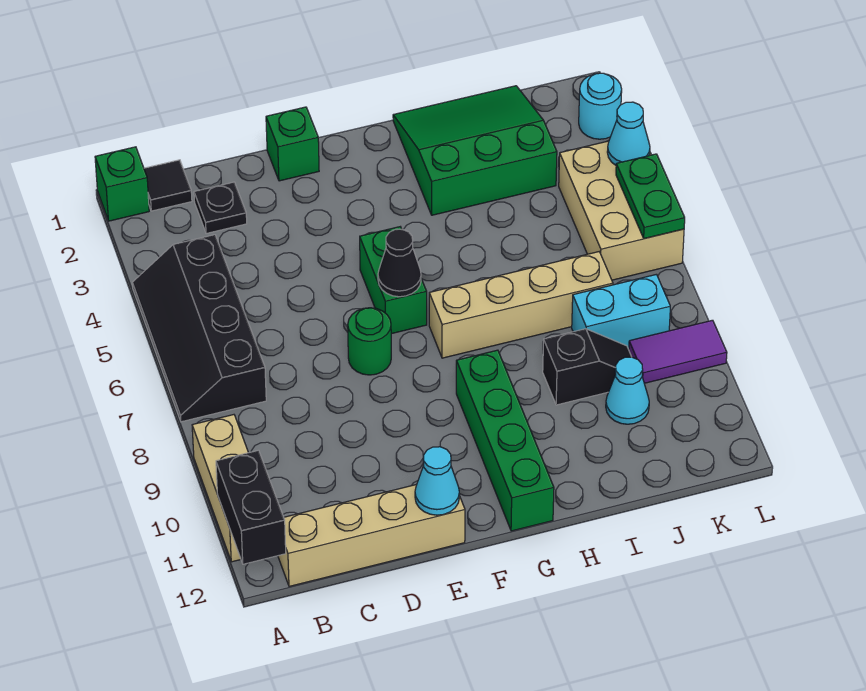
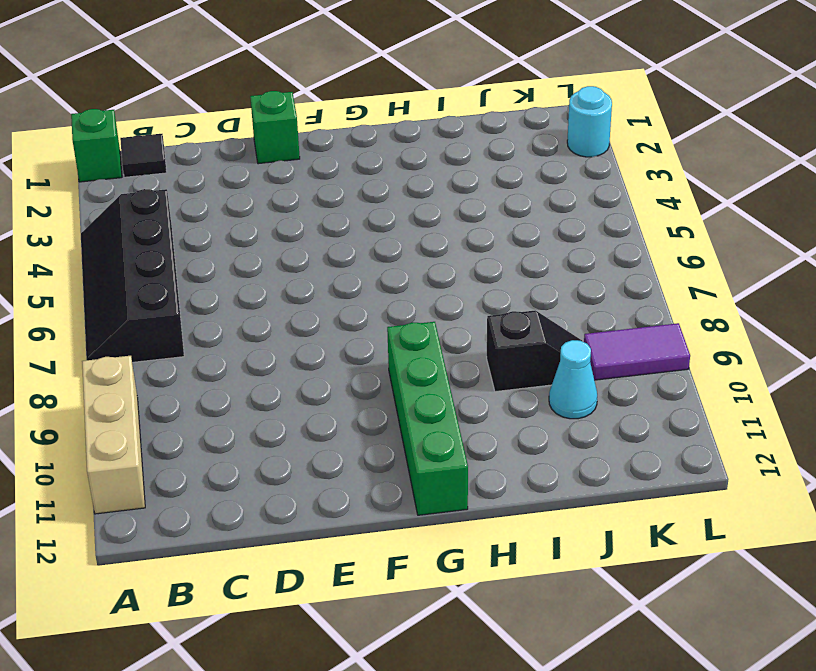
none -> tan 1x4 brick [278,485,465,586]
none -> black 1x1 plate [194,182,247,233]
none -> green 1x1 round brick [348,308,391,375]

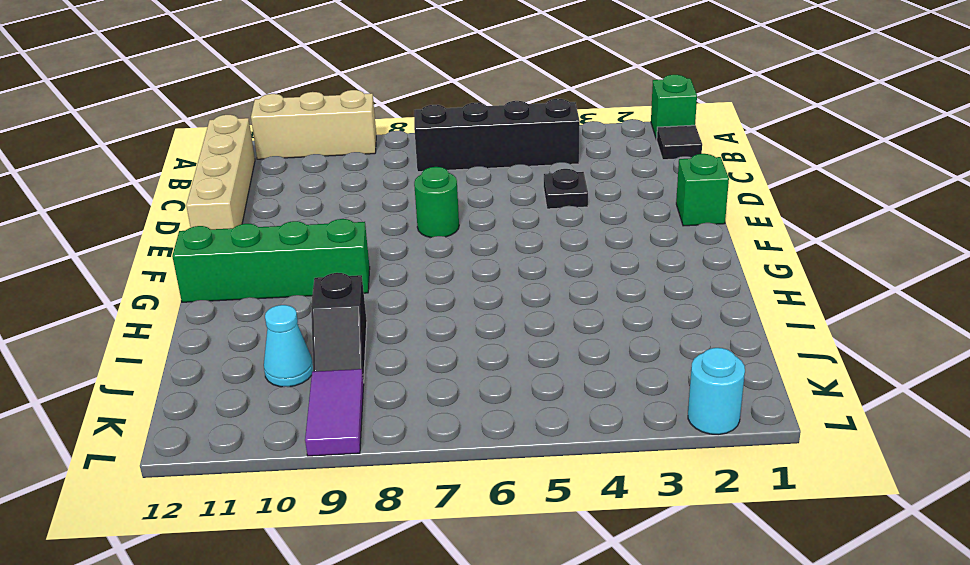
black 1x1 plate [544,169,588,209] -> black 1x1 plate moved to [194,182,247,233]
none -> green 1x2 brick [360,227,427,334]
none -> tan 1x4 brick [429,252,613,358]
none -> green 3x3 slope [393,86,557,215]

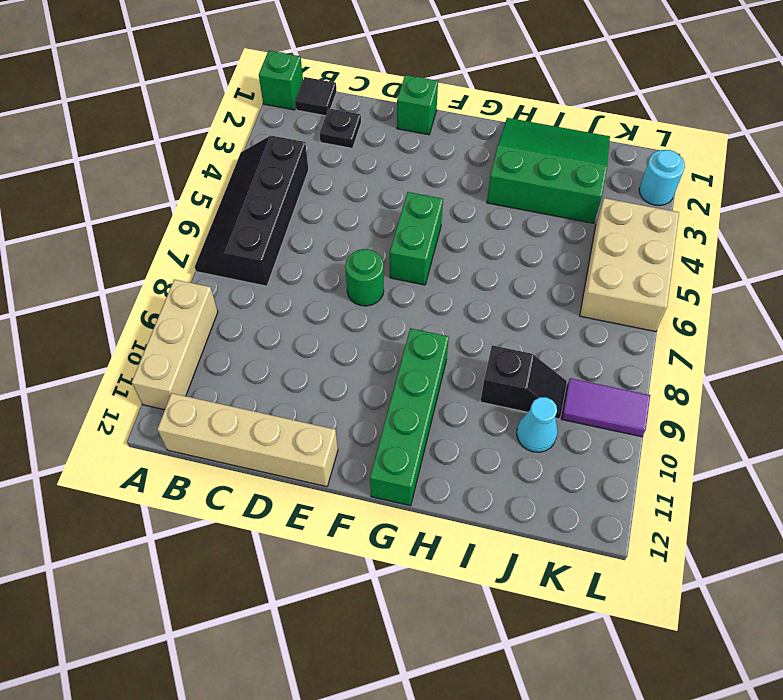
none -> tan 1x4 brick [429,252,613,358]
none -> cyan 1x2 brick [572,274,670,350]
none -> black 1x2 brick [216,450,286,564]

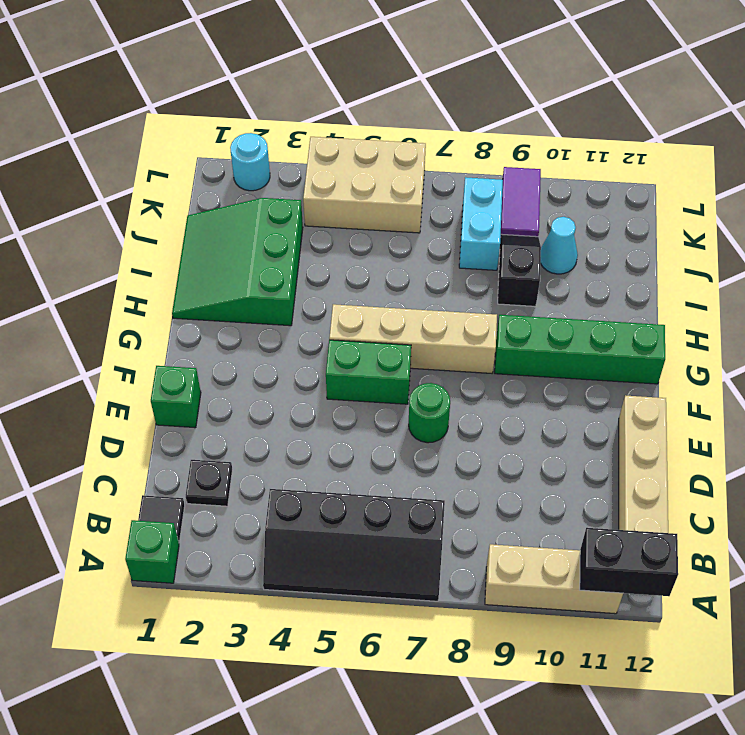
tan 1x4 brick [329,304,497,373] -> tan 1x4 brick turned to [429,252,613,358]
none -> cyan 1x1 cone [415,447,459,515]
none -> black 1x1 cone [378,229,421,297]
none -> cyan 1x1 cone [607,102,650,165]

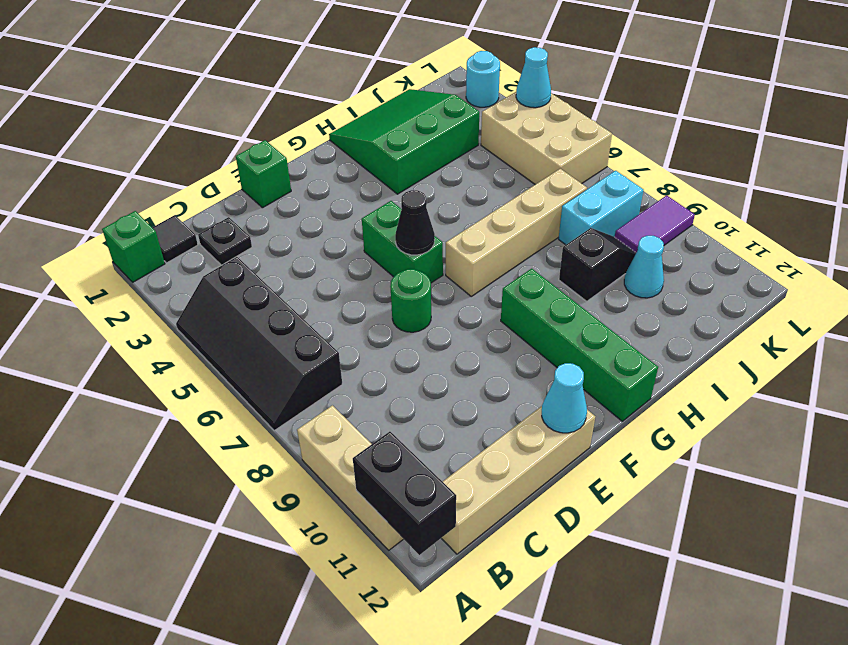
none -> green 1x2 plate [616,154,685,239]

